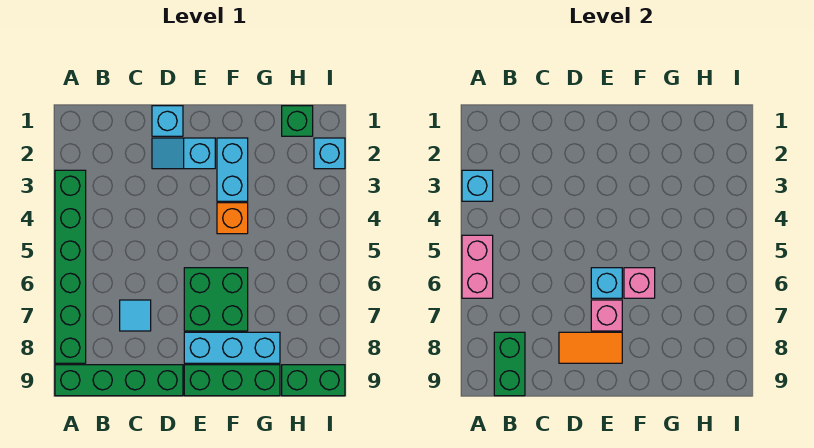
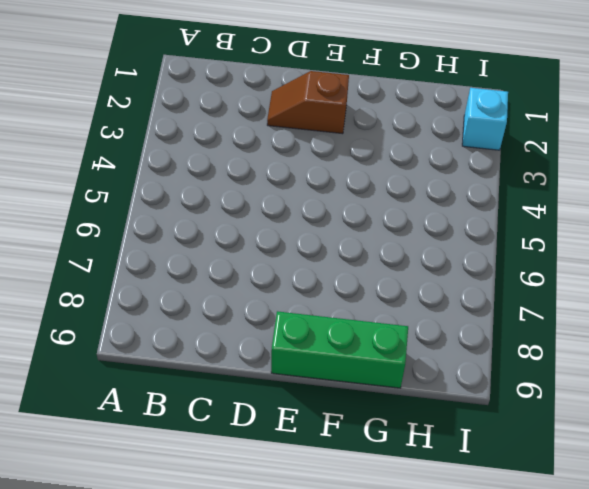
brown 1x2 slope [267,71,349,134] -> cyan 1x2 slope [152,138,215,169]
none -> green 1x6 brick [55,170,86,363]
none -> green 1x4 brick [55,365,183,396]
none -> cyan 1x1 tile [120,300,151,331]

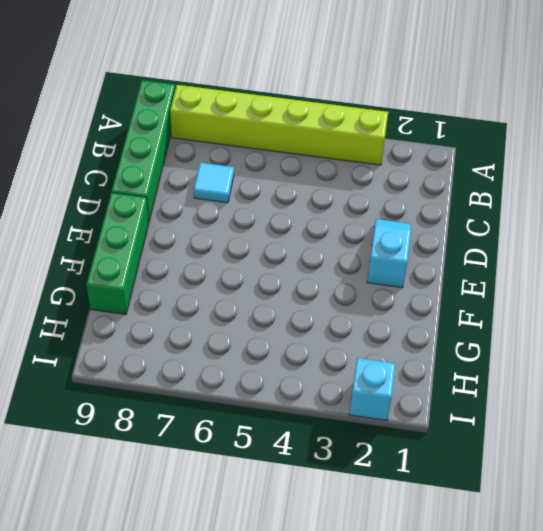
lime 1x6 brick [170,85,388,165] -> green 1x6 brick [55,170,86,363]
none -> cyan 1x1 brick [152,106,183,136]
none -> green 2x2 brick [184,268,248,331]
none -> cyan 1x3 brick [184,332,280,363]

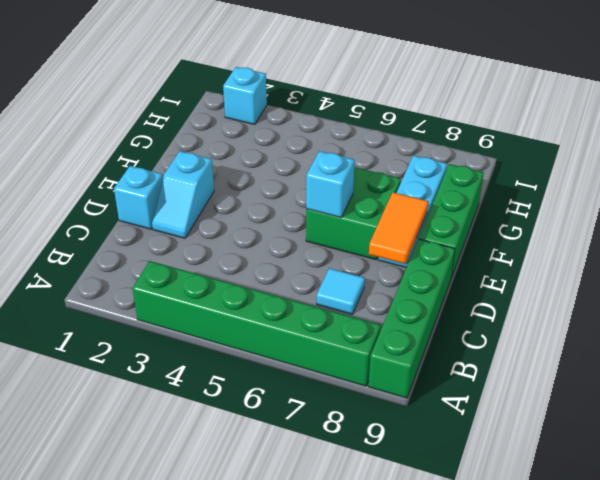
none -> cyan 1x2 brick [217,138,248,201]
none -> orange 1x1 brick [217,203,248,234]
none -> green 1x1 brick [282,106,313,136]

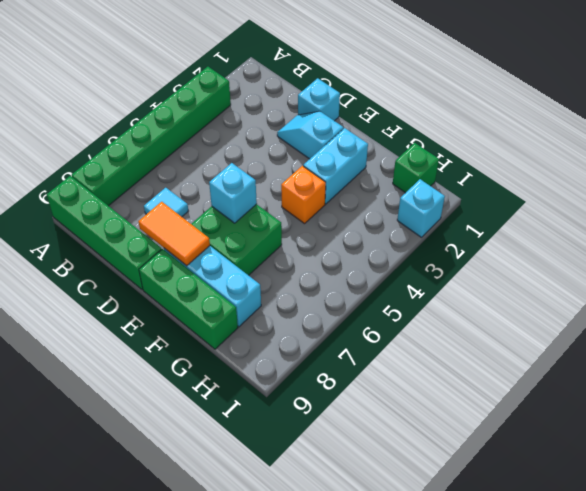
none -> green 1x2 brick [282,365,345,396]
none -> cyan 1x1 brick [462,170,493,201]
none -> pink 1x2 brick [462,235,493,298]

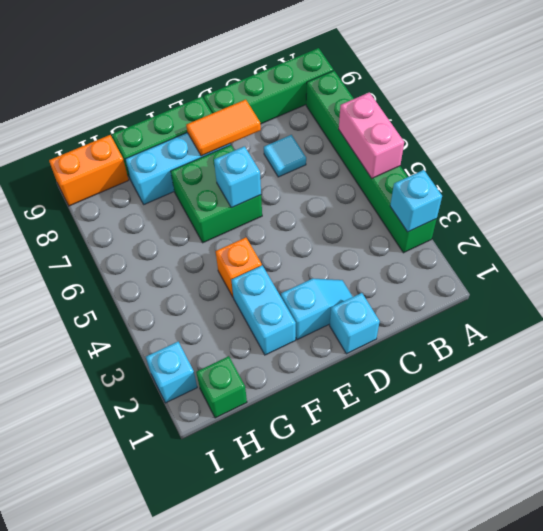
orange 1x2 brick [49,135,129,206] -> green 1x2 brick [282,365,345,396]
none -> green 1x2 brick [494,332,525,396]
none -> pink 1x1 brick [591,300,622,331]
none -> pink 1x1 brick [624,268,655,298]

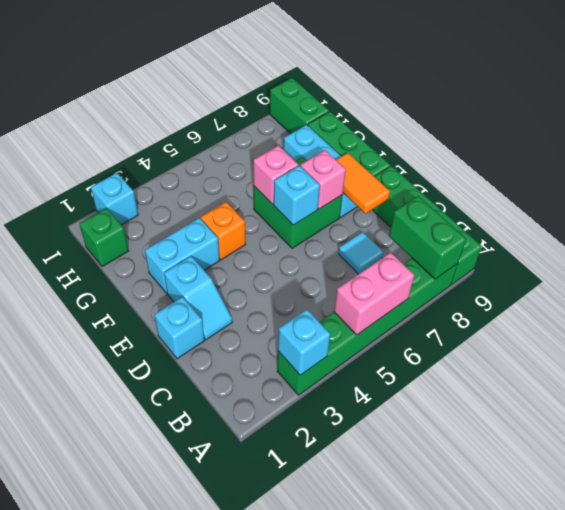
green 1x2 brick [389,196,466,279] -> green 1x2 brick turned to [494,332,525,396]

